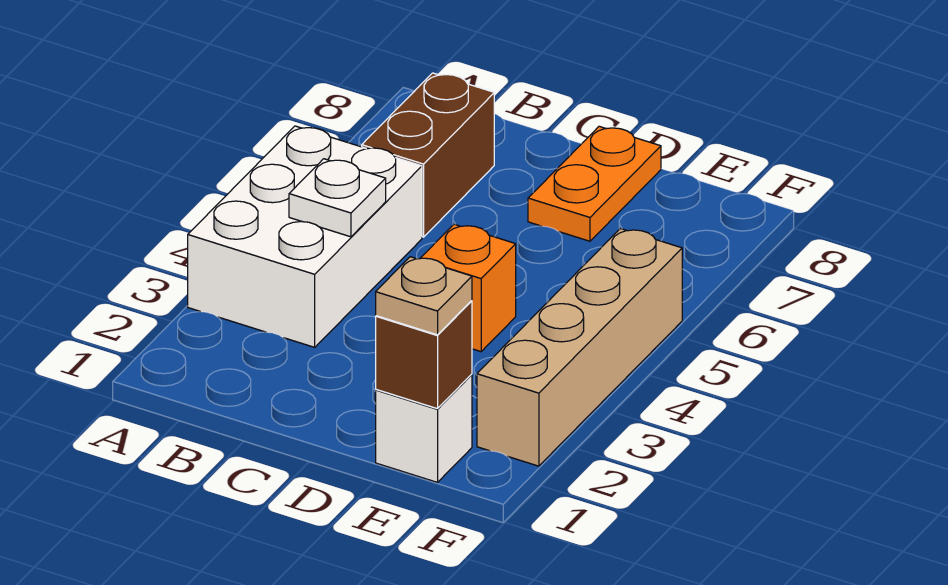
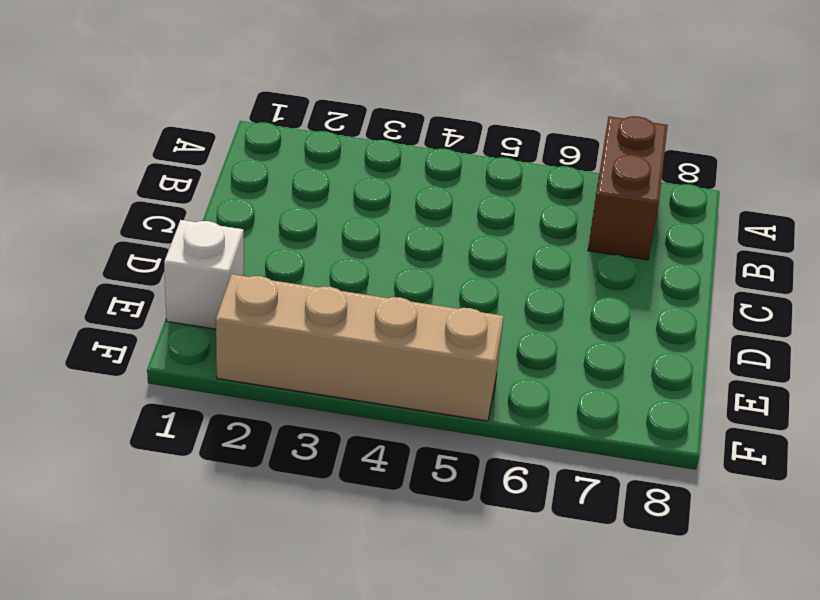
brown 1x2 brick [588,116,668,260] -> brown 1x2 brick turned to [362,73,494,237]
none -> white 2x3 brick [188,126,422,347]
none -> orange 1x1 brick [420,224,516,352]

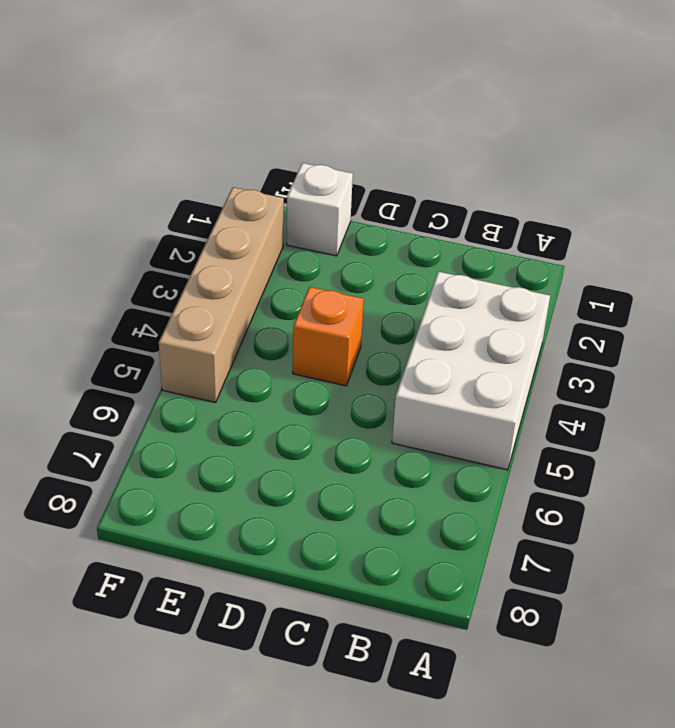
none -> brown 1x2 brick [362,73,494,237]
none -> orange 1x2 plate [528,126,661,241]

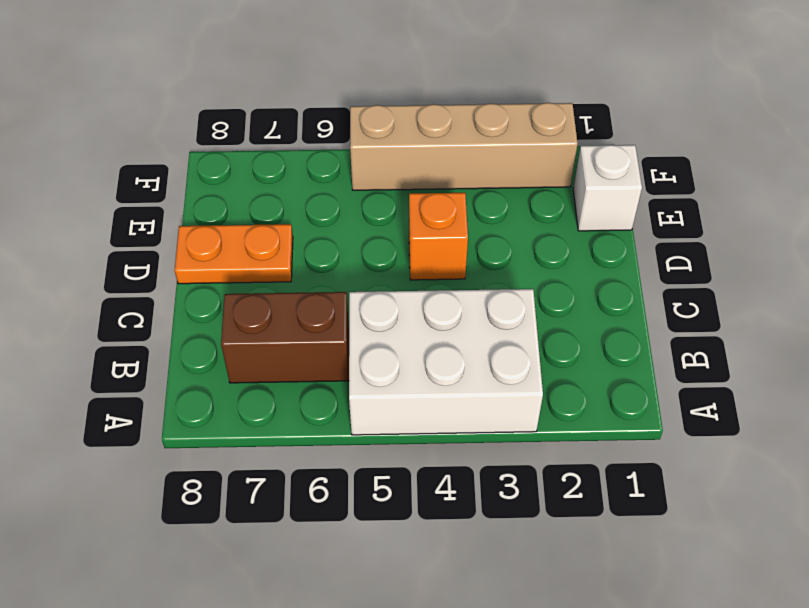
none -> white 1x1 plate [289,159,386,237]
none -> brown 1x1 brick [376,301,472,409]

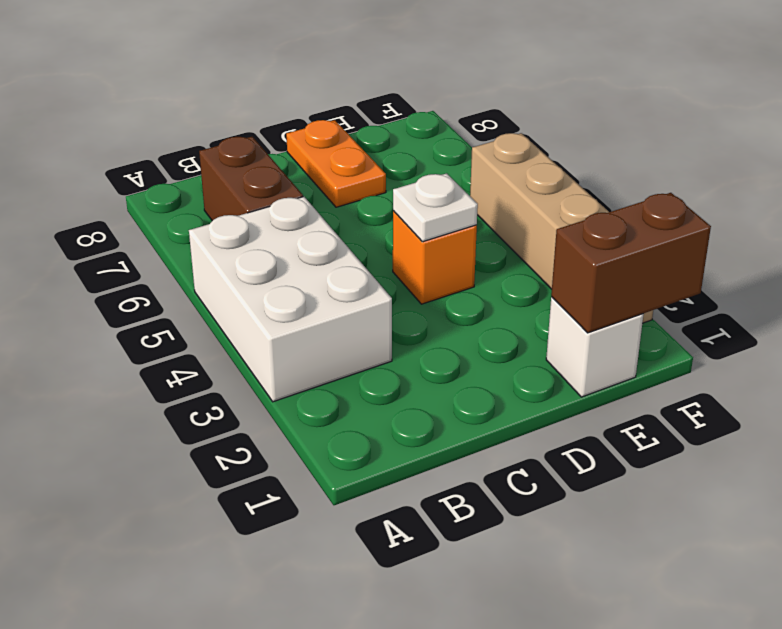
white 1x1 plate [393,173,478,242] -> white 1x1 plate moved to [289,159,386,237]
brown 1x2 brick [551,193,711,333] -> brown 1x1 brick [376,301,472,409]
none -> tan 1x1 plate [376,257,472,335]

